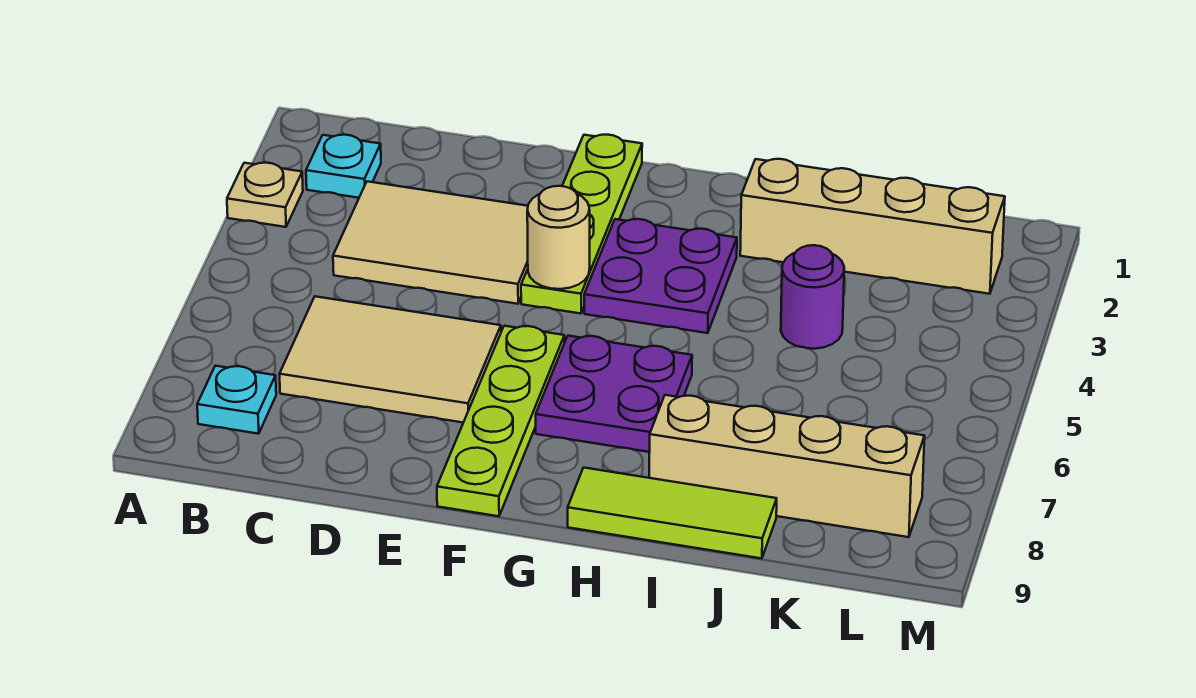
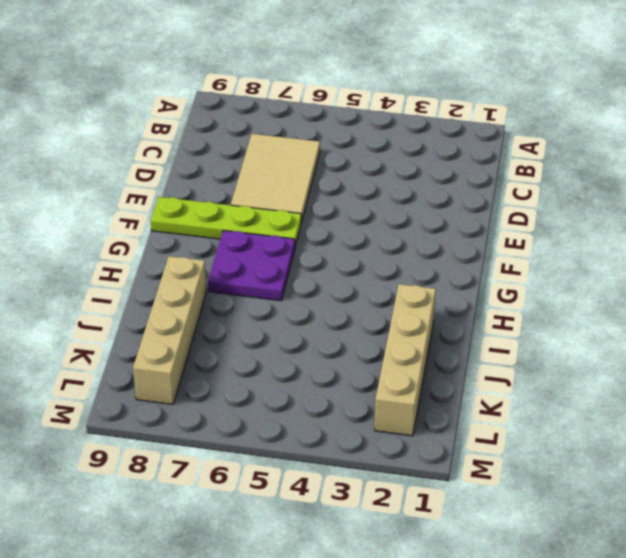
none -> tan 1x1 plate [227,163,303,227]
none -> cyan 1x1 plate [306,135,381,198]
none -> cyan 1x1 plate [197,366,276,434]

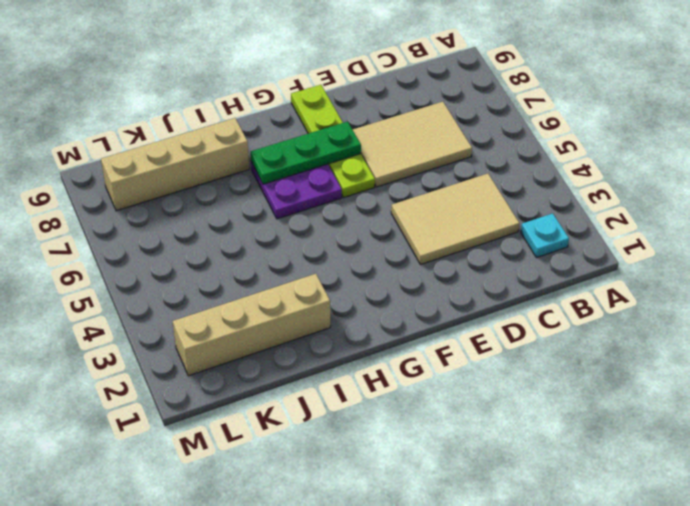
green 1x3 plate [250,122,361,184] -> none
none -> tan 1x1 plate [227,163,303,227]
none -> cyan 1x1 plate [197,366,276,434]
none -> lime 1x4 plate [521,135,642,314]

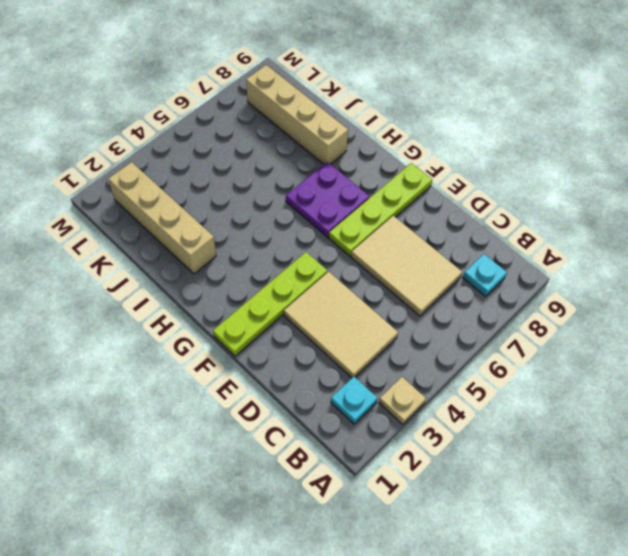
none -> purple 2x2 plate [584,219,737,333]
none -> lime 1x3 tile [568,468,777,558]
none -> purple 1x1 round brick [781,245,844,349]

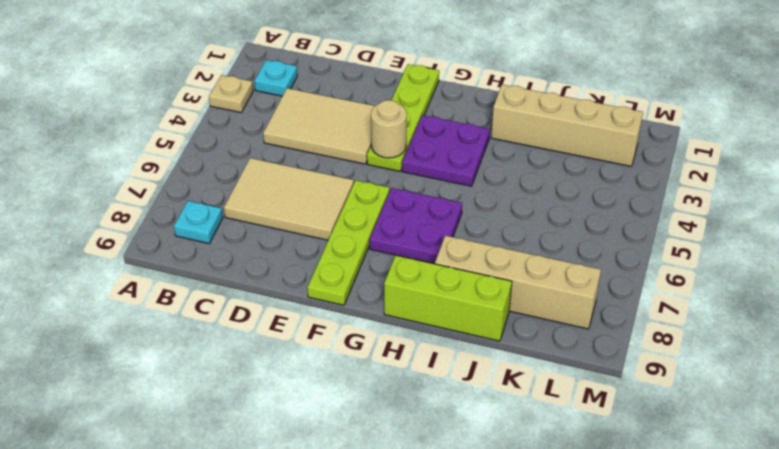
lime 1x3 brick [384,255,512,341] -> lime 1x3 tile [568,468,777,558]
none -> purple 1x1 round brick [781,245,844,349]

